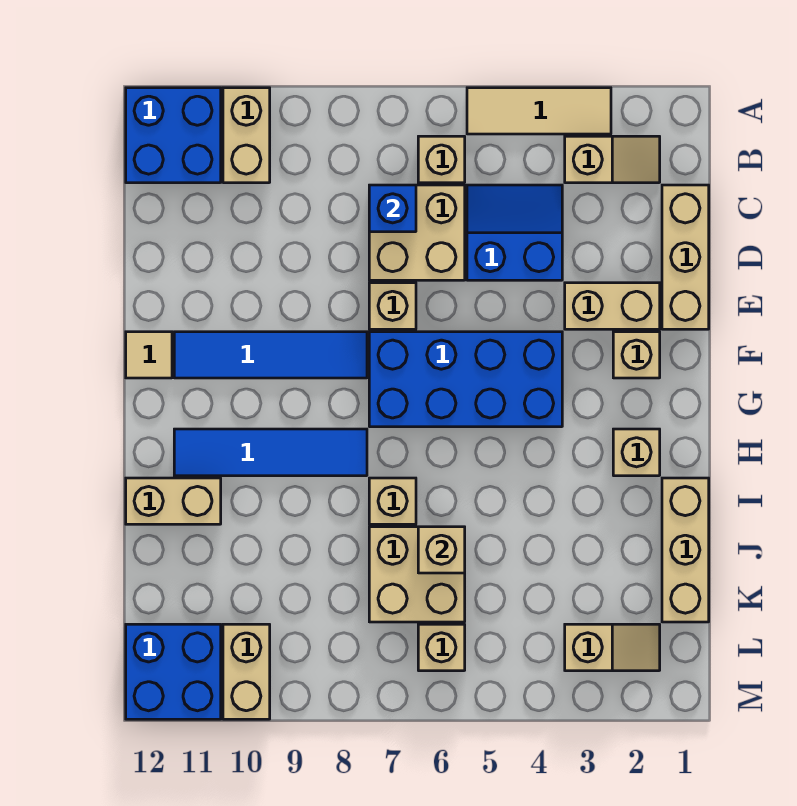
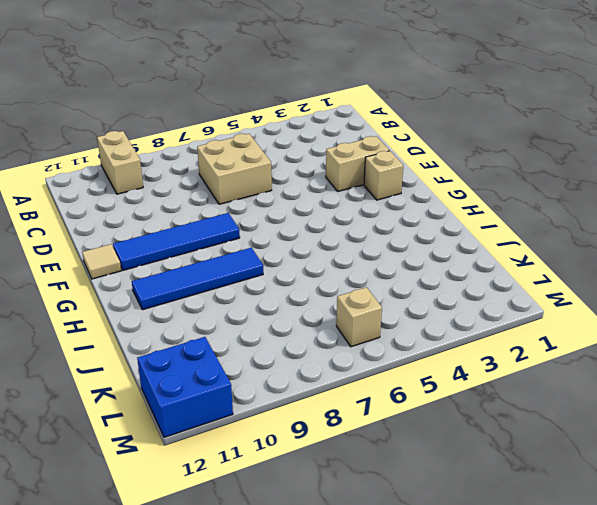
none -> tan 1x3 tile [467,88,611,134]
none -> blue 2x2 brick [126,88,221,183]
none -> tan 1x2 slope [565,136,660,183]

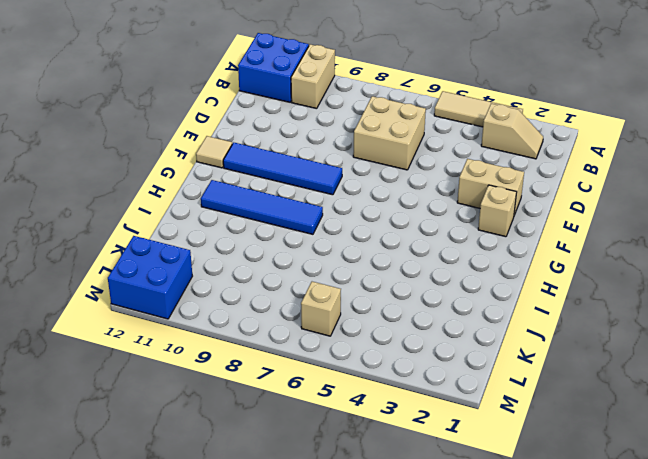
none -> tan 1x1 brick [418,136,465,183]
none -> tan 1x3 brick [662,185,709,329]
none -> blue 2x2 slope [467,185,562,280]

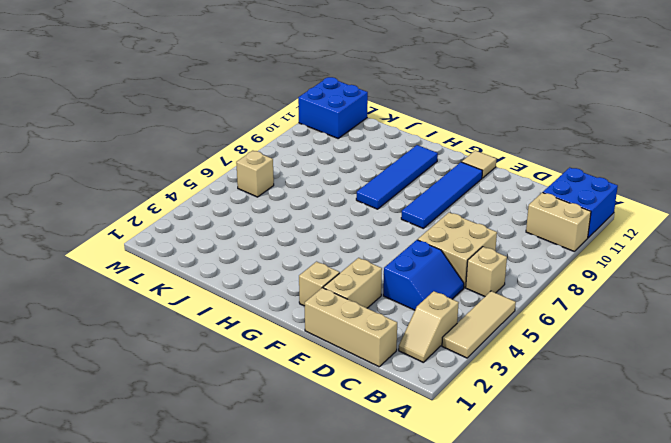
none -> tan 1x1 brick [369,283,416,329]
none -> blue 2x4 brick [369,332,562,427]
none -> tan 1x1 brick [613,429,660,476]

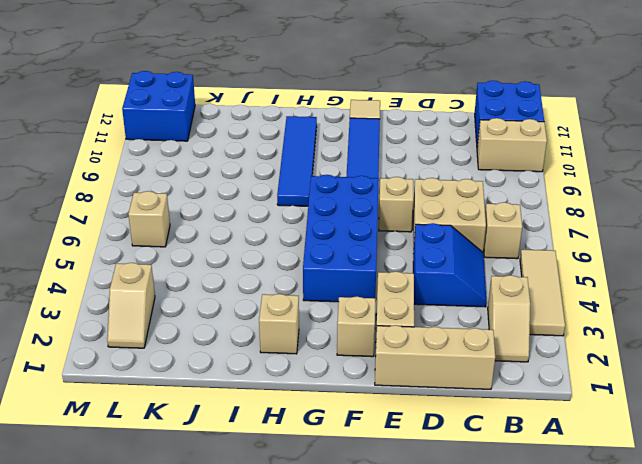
none -> tan 1x3 brick [662,478,709,622]
none -> tan 1x1 brick [369,478,416,524]
none -> tan 1x2 brick [126,478,221,524]

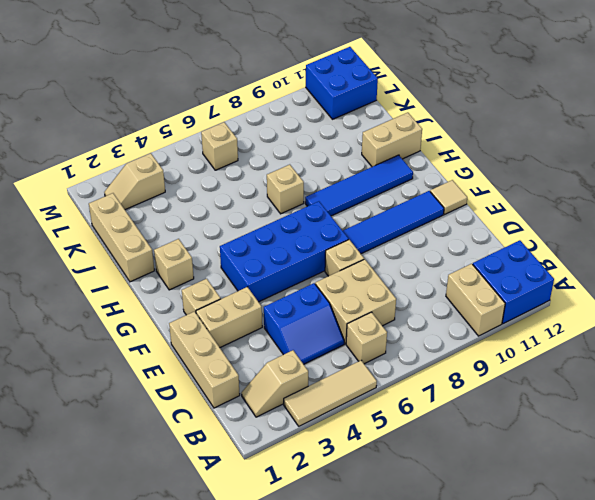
none -> tan 2x2 brick [369,527,465,622]
none -> tan 1x2 brick [223,624,270,719]
none -> blue 1x1 brick [369,185,416,232]

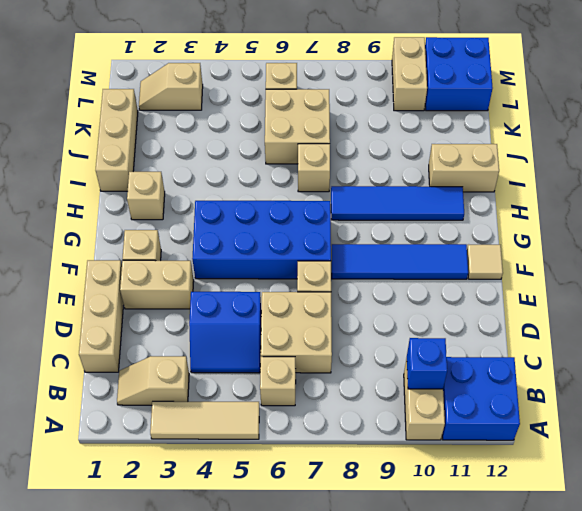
blue 1x1 brick [407,338,447,389] -> blue 1x1 brick moved to [369,185,416,232]
none -> tan 1x1 brick [418,527,465,573]

